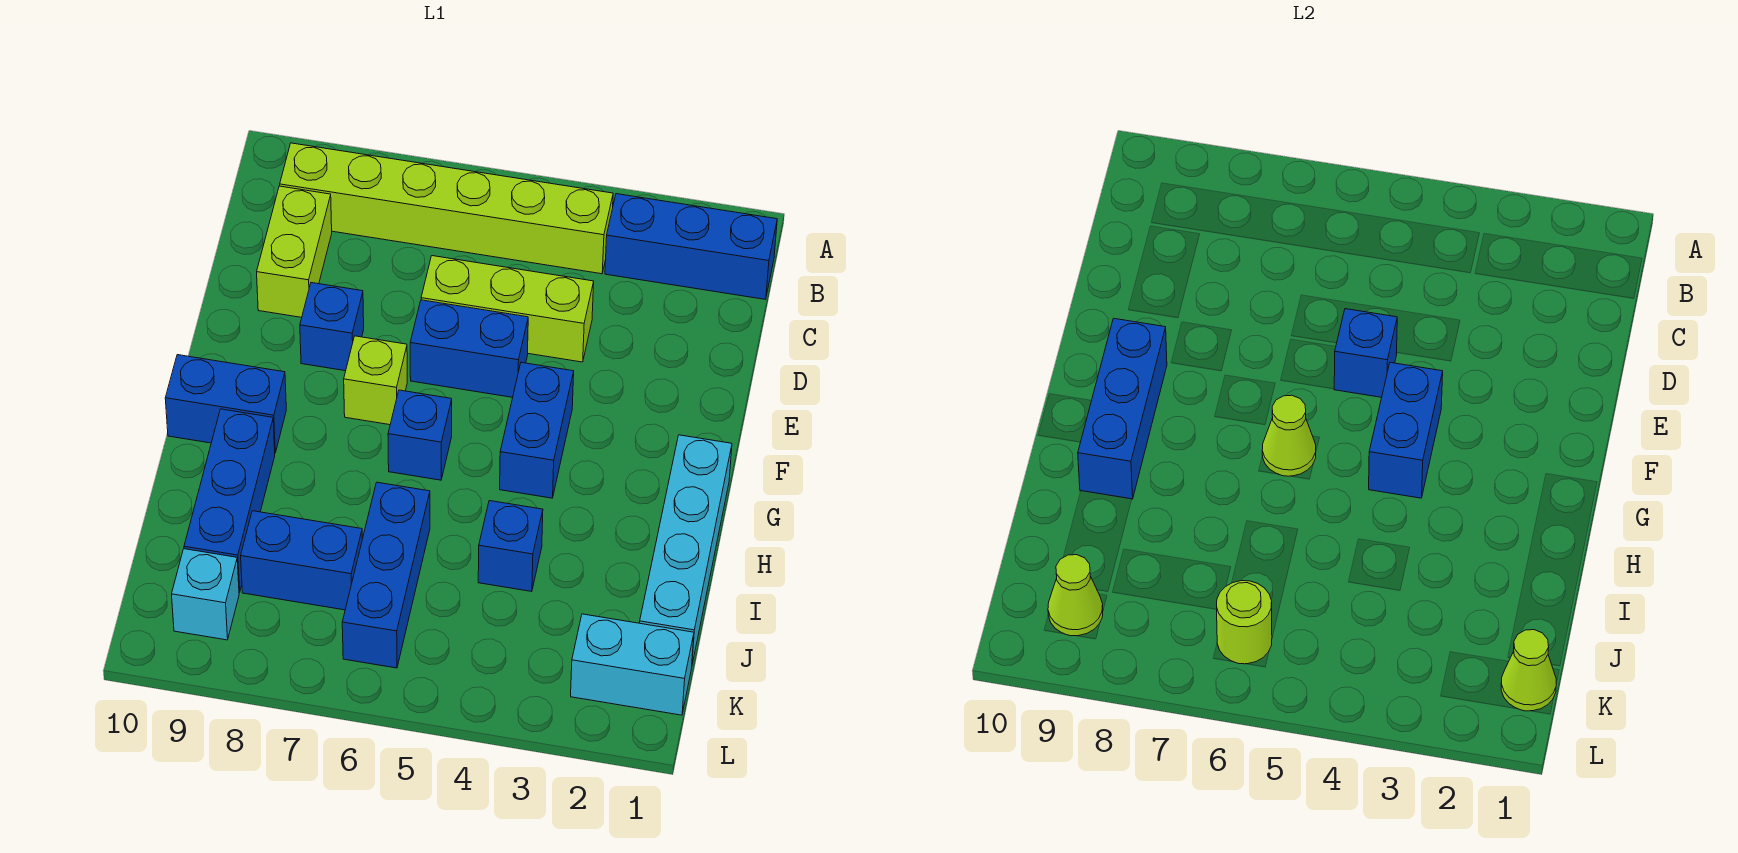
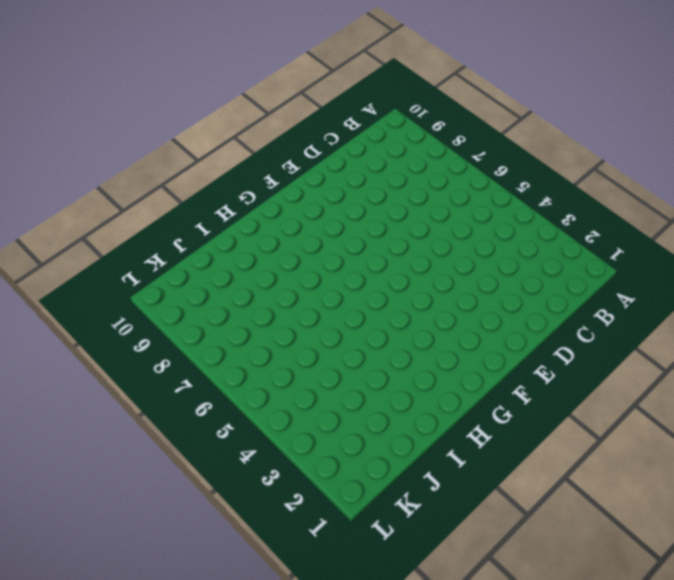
none -> blue 1x3 brick [605,194,777,299]
none -> lime 1x6 brick [280,143,613,274]
none -> lime 1x2 brick [257,186,332,317]

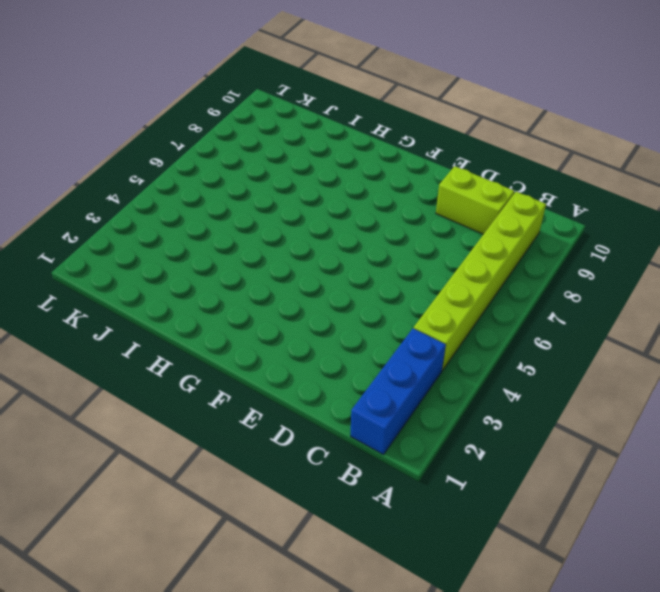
none -> lime 1x3 brick [421,256,594,362]
none -> blue 1x2 brick [410,300,528,397]
none -> blue 1x1 brick [300,283,364,371]

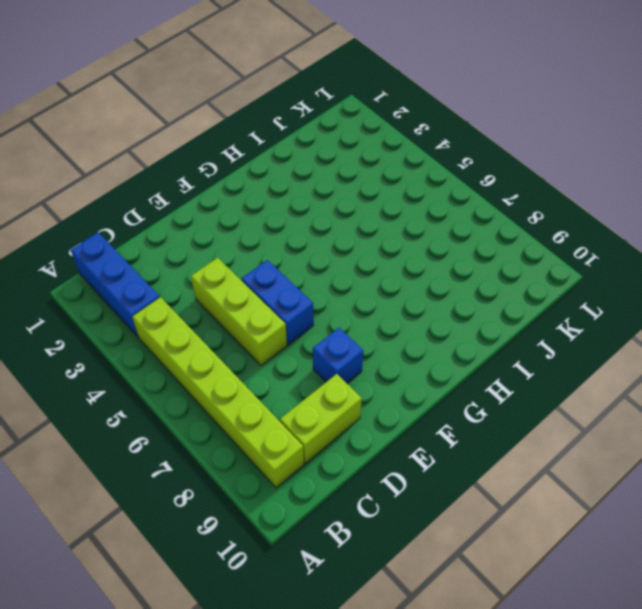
none -> blue 1x2 brick [500,363,574,498]
none -> lime 1x1 brick [344,336,407,425]
none -> cyan 1x4 brick [640,435,732,664]

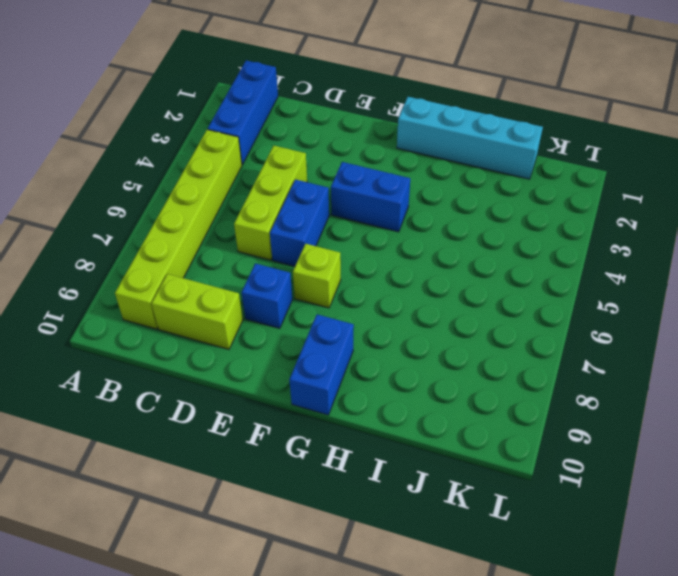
none -> blue 1x1 brick [388,390,452,480]
none -> blue 1x3 brick [184,409,275,593]
none -> blue 1x1 brick [478,501,543,592]

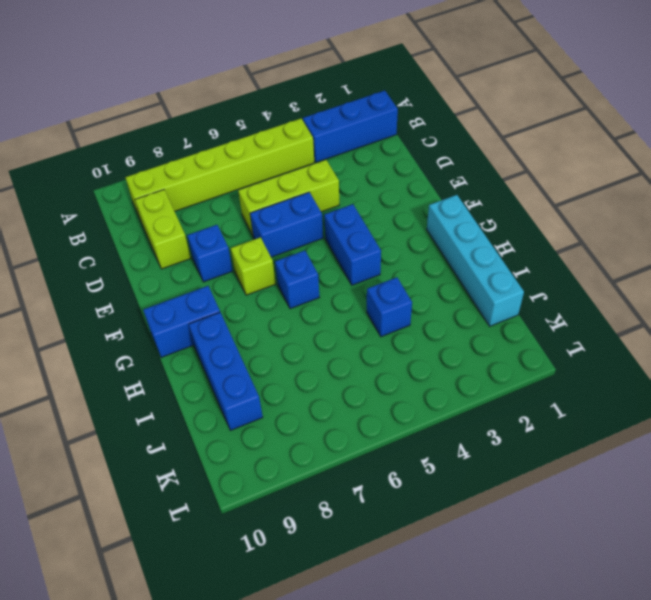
none -> blue 1x3 brick [342,482,430,668]
none -> blue 1x2 brick [241,511,362,610]
none -> cyan 1x2 brick [571,614,694,715]

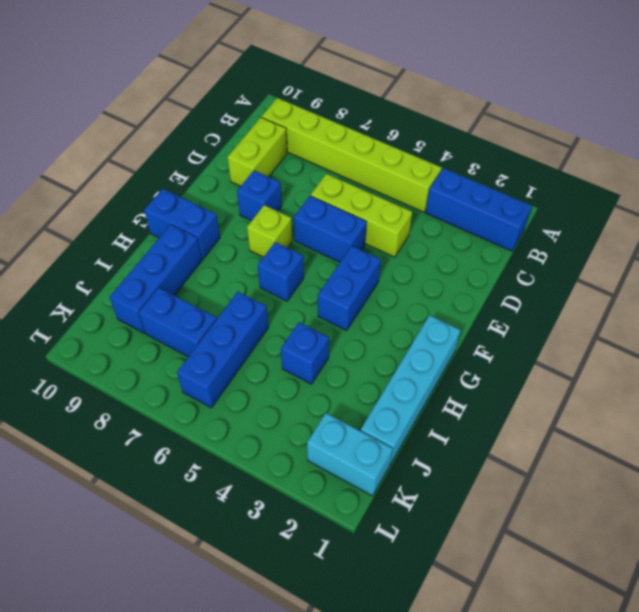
none -> cyan 1x1 brick [172,549,239,640]
none -> blue 1x1 brick [1334,309,1397,397]
none -> blue 1x2 brick [1369,363,1443,498]

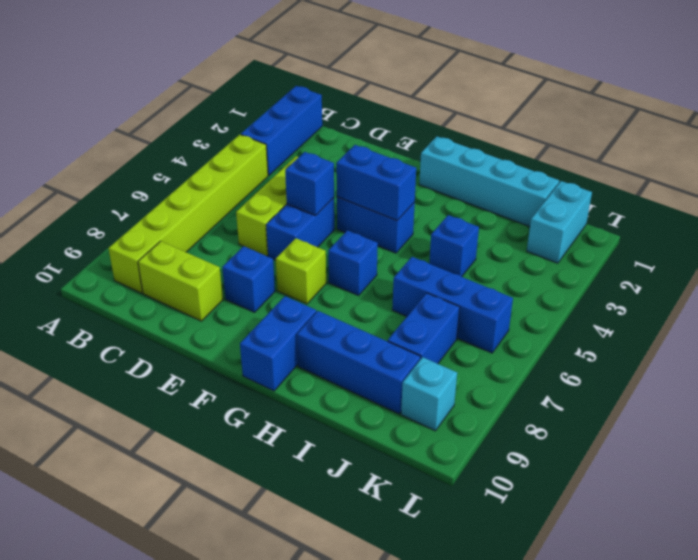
none -> blue 1x3 brick [1078,318,1167,499]
none -> lime 1x1 cone [1262,395,1316,476]
none -> lime 1x1 cone [1501,630,1556,711]

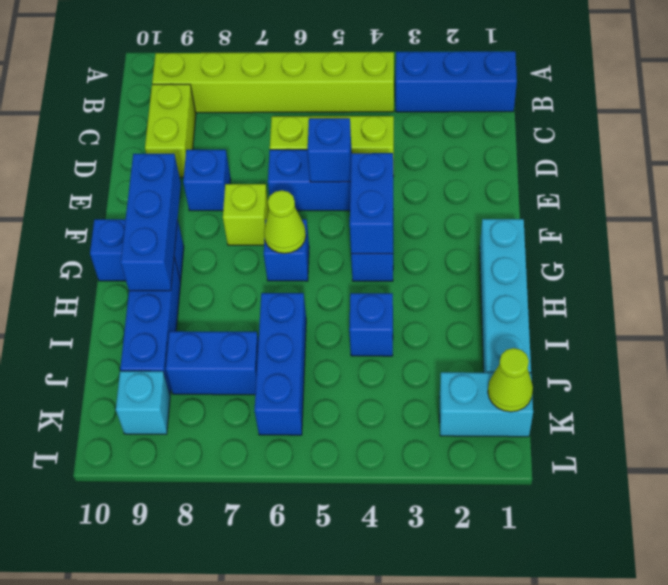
none -> lime 1x1 round brick [1216,581,1272,664]
none -> lime 1x1 cone [1048,555,1103,636]

